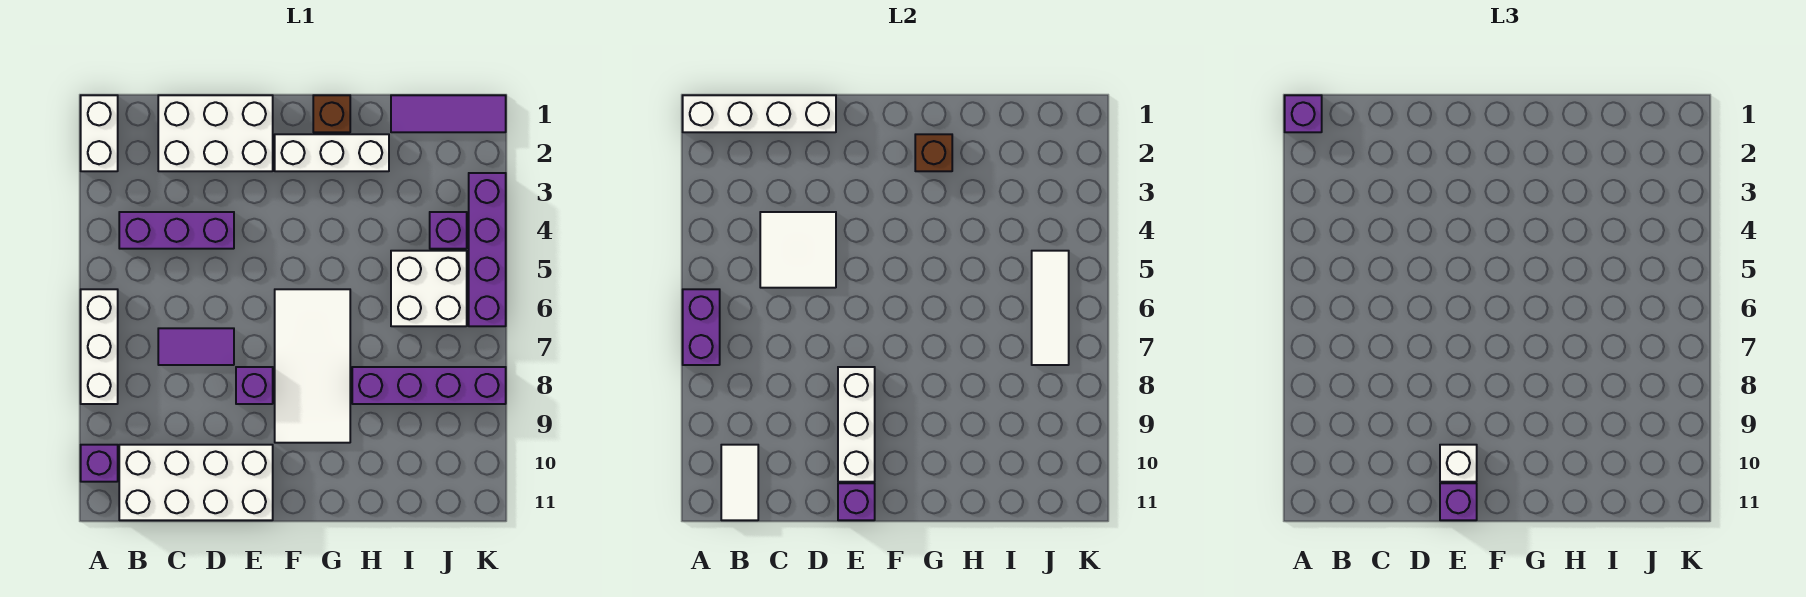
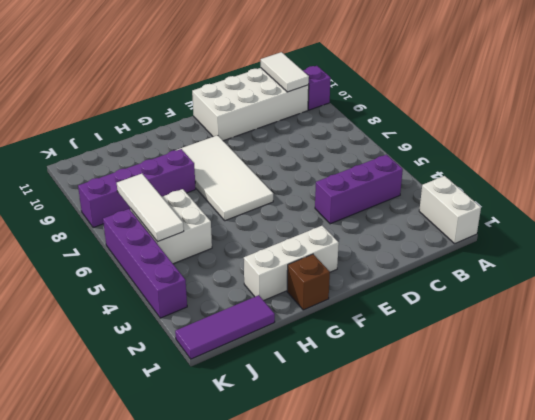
none -> white 1x3 brick [81,289,118,404]
none -> white 2x3 brick [158,95,273,171]
none -> purple 1x2 tile [158,328,234,365]

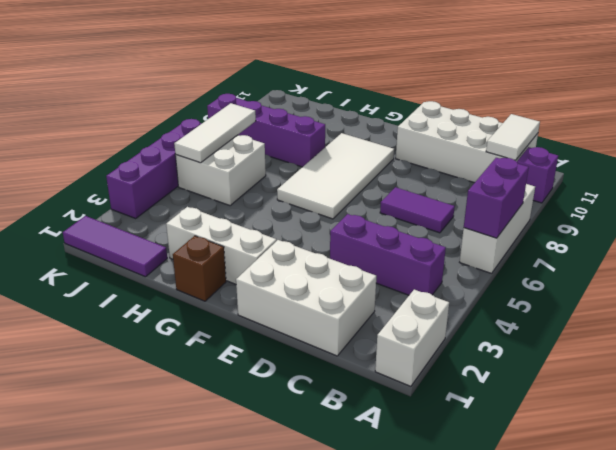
none -> purple 1x1 brick [236,367,273,404]
none -> purple 1x1 brick [430,212,467,249]
none -> white 1x4 brick [683,95,836,132]

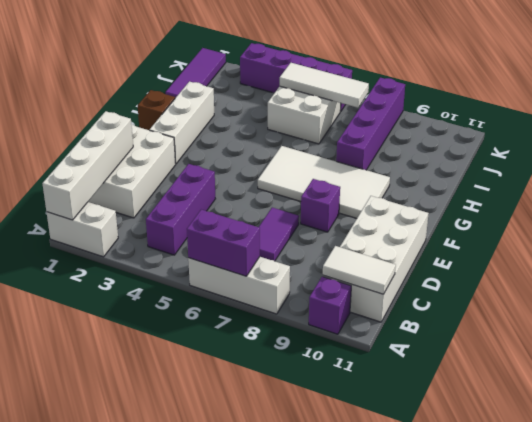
none -> purple 1x1 brick [430,212,467,249]
none -> white 2x2 tile [760,212,836,288]
none -> white 1x3 brick [838,367,875,482]

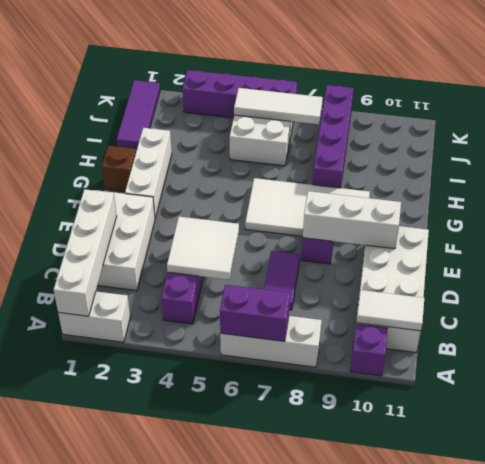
none -> purple 1x1 brick [430,212,467,249]
none -> purple 1x1 brick [838,483,875,520]
none -> brown 1x1 brick [915,134,952,171]

